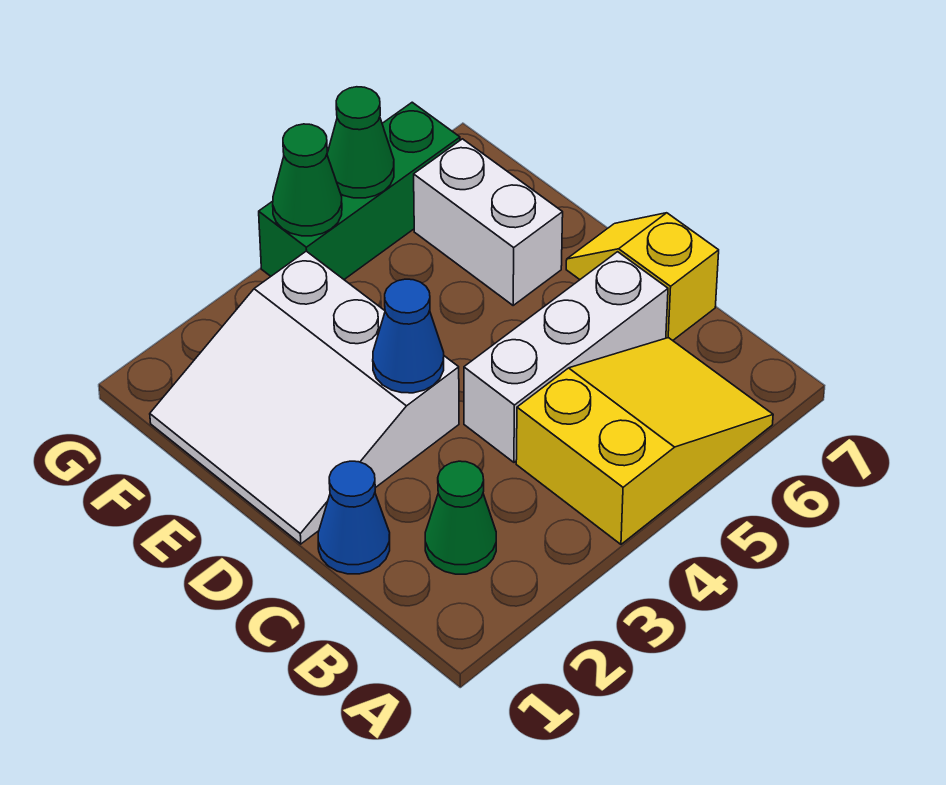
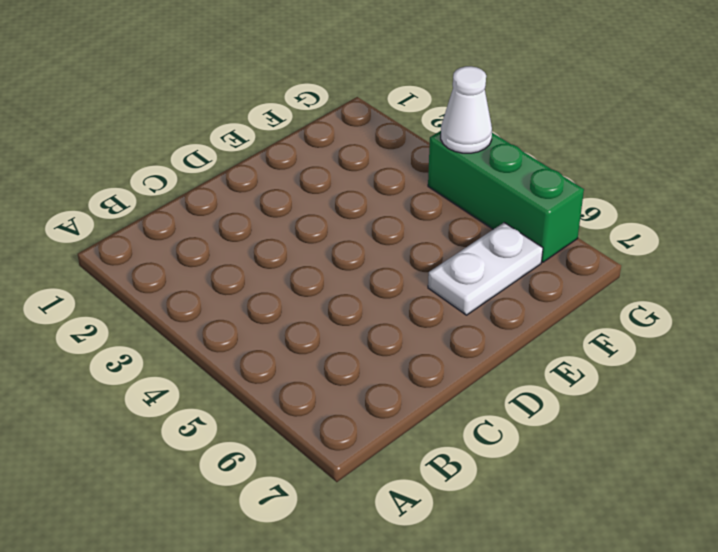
white 1x2 plate [428,223,543,315] -> white 1x2 brick [414,139,563,305]
white 1x1 cone [441,66,492,153] -> green 1x1 cone [273,124,342,236]
none -> yellow 2x3 slope [516,338,773,544]
none -> green 1x1 cone [425,461,496,574]

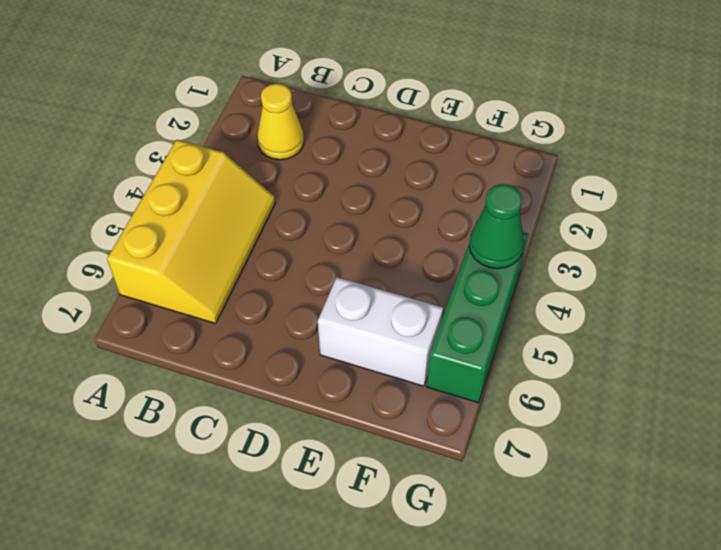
yellow 2x3 slope [107,140,275,324] -> yellow 2x3 slope turned to [516,338,773,544]
yellow 1x1 cone [257,84,304,160] -> green 1x1 cone [425,461,496,574]
none -> blue 1x1 cone [318,461,390,574]
none -> white 1x3 brick [464,252,668,462]

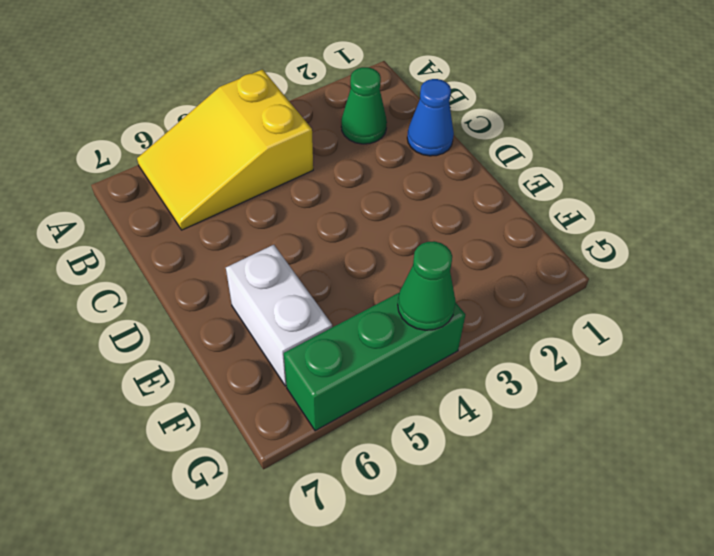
none -> white 1x3 brick [464,252,668,462]
none -> yellow 1x2 slope [566,213,719,340]

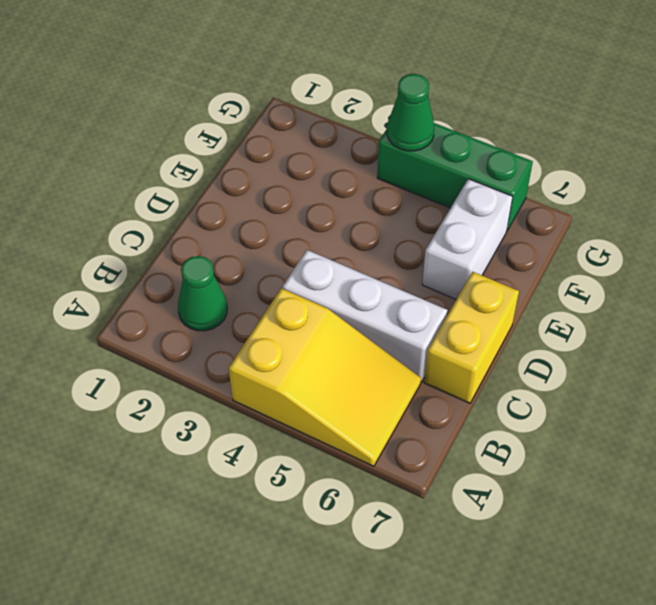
yellow 1x2 brick [424,272,519,403] -> yellow 1x2 slope [566,213,719,340]
none -> blue 1x1 cone [318,461,390,574]
none -> white 3x3 slope [150,251,459,544]

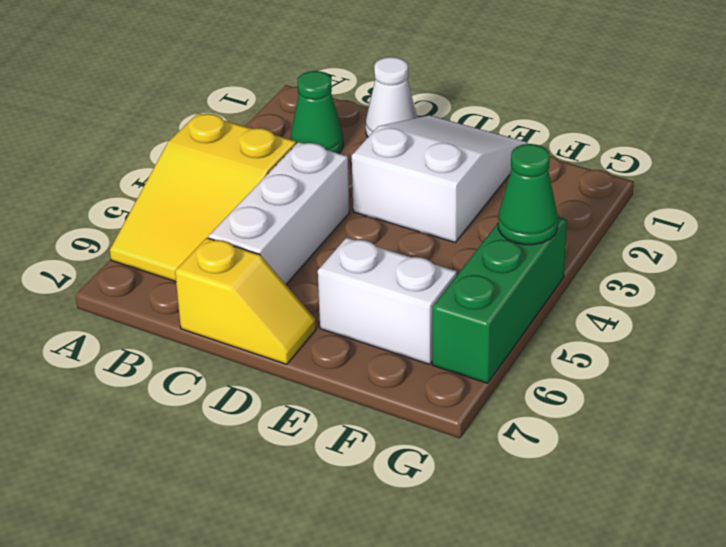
white 1x1 cone [366,57,417,137] -> blue 1x1 cone [318,461,390,574]
white 2x3 slope [352,115,528,242] -> white 3x3 slope [150,251,459,544]
none -> blue 1x1 cone [373,279,444,393]
none -> green 1x1 cone [327,87,394,198]

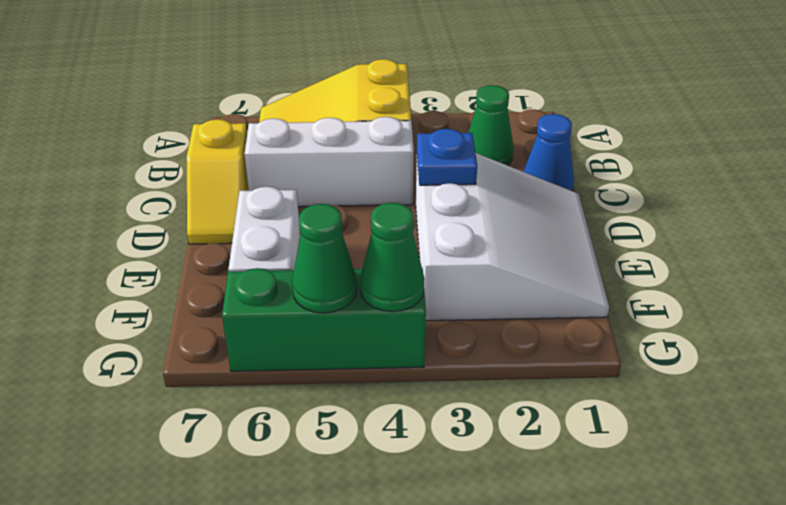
blue 1x1 plate [417,129,477,185] -> blue 1x1 cone [373,279,444,393]

